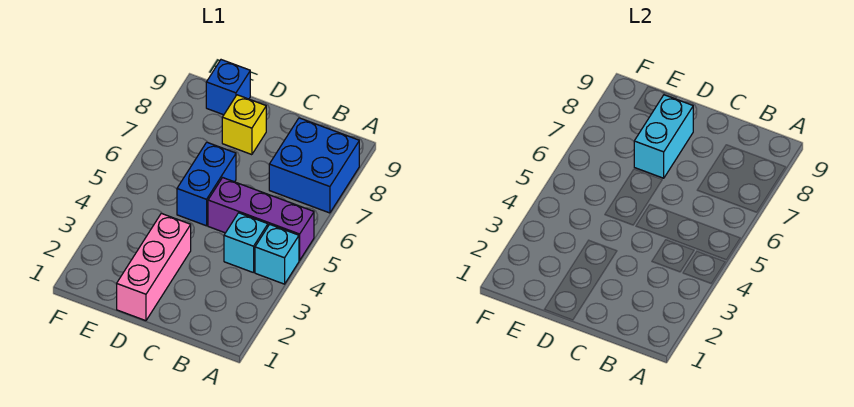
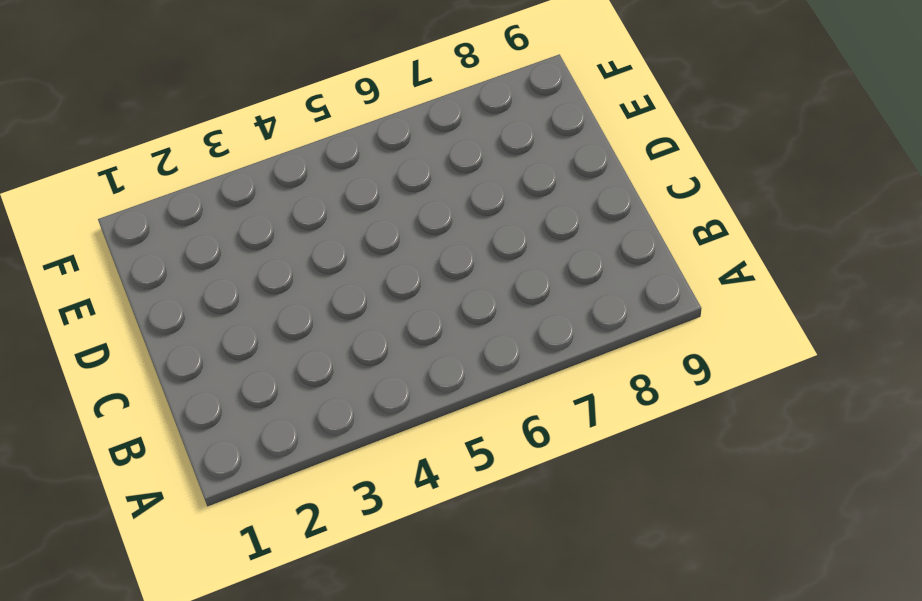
none -> cyan 1x1 brick [255,224,299,284]
none -> purple 1x3 brick [208,178,314,260]

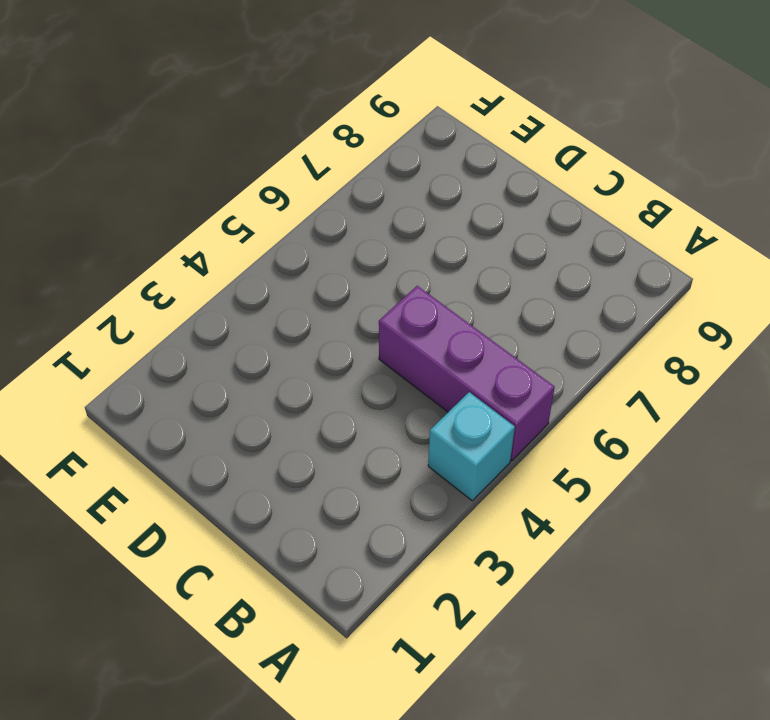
none -> blue 2x2 brick [269,118,359,213]
none -> cyan 1x1 brick [224,213,268,273]

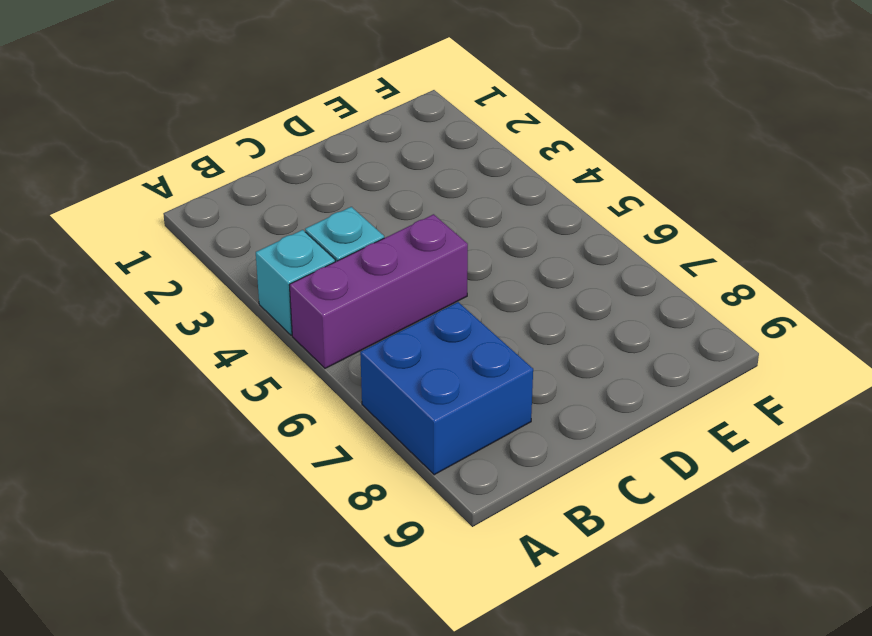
none -> pink 1x3 brick [117,213,191,321]
none -> blue 1x2 brick [177,142,236,226]

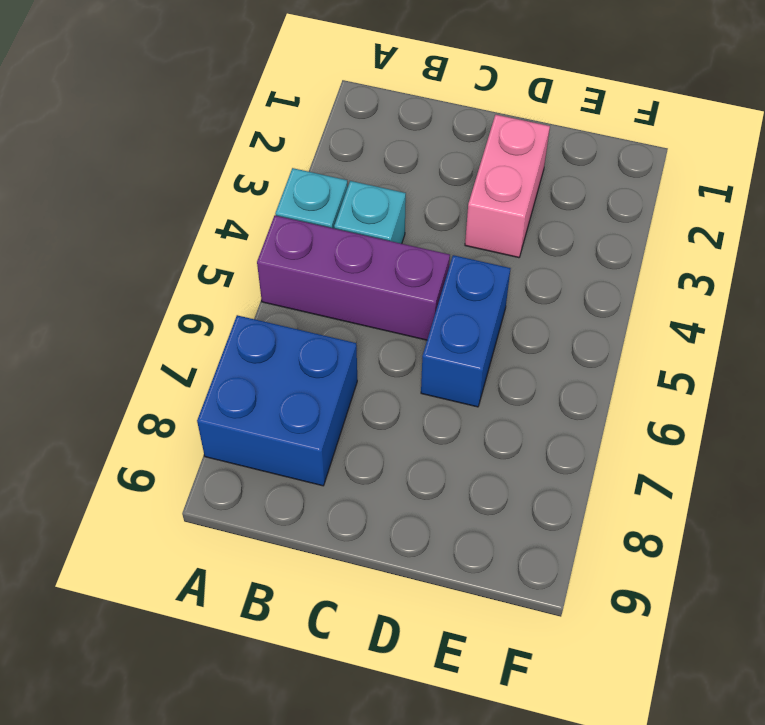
pink 1x2 brick [465,115,550,258] -> pink 1x3 brick [117,213,191,321]
none -> yellow 1x1 brick [222,95,266,155]
none -> blue 1x1 brick [206,60,250,115]

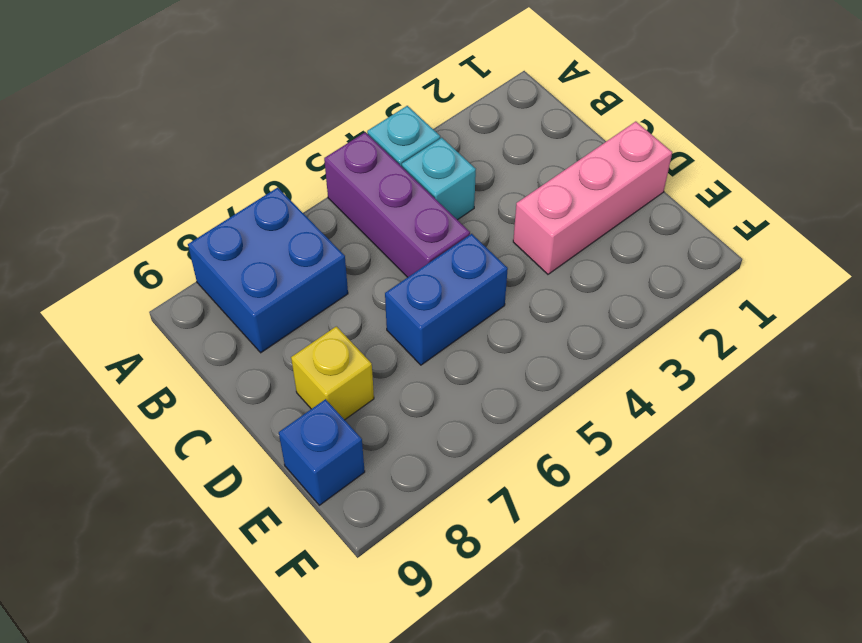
none -> cyan 1x2 brick [634,95,693,178]

